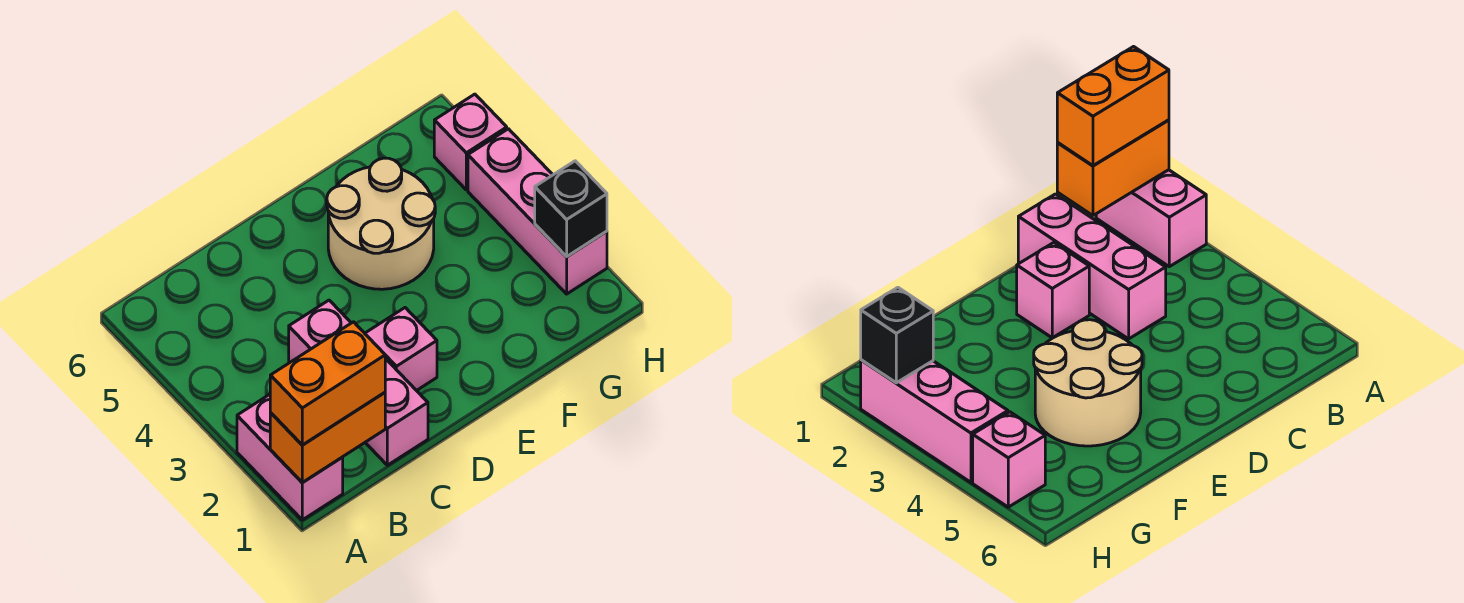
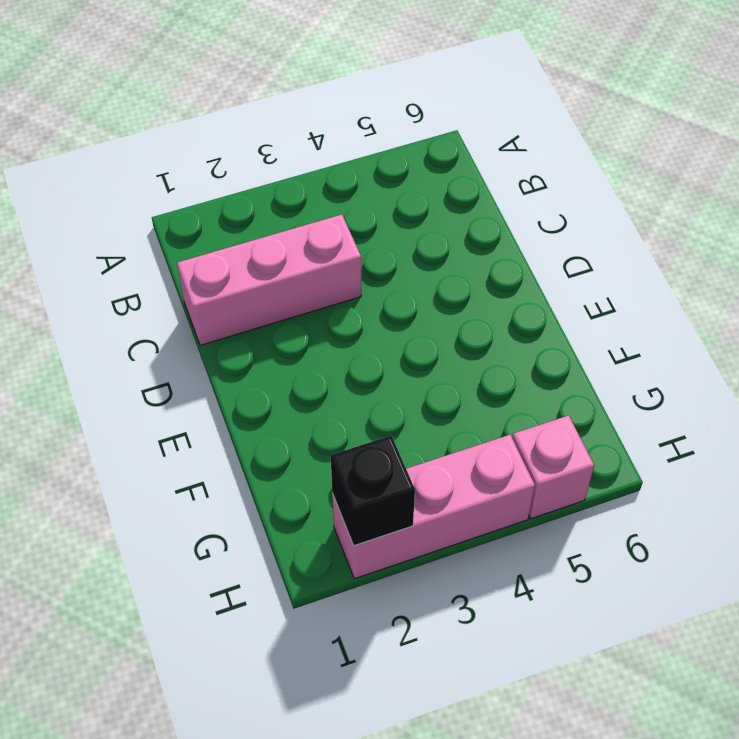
none -> pink 1x2 brick [237,394,343,520]
none -> pink 1x1 brick [365,308,437,391]

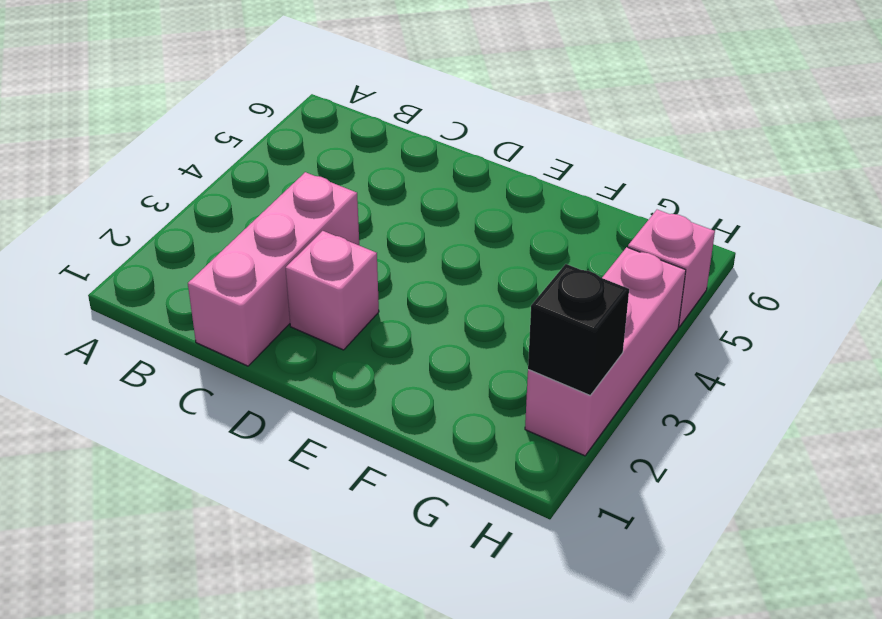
none -> pink 1x2 brick [237,394,343,520]
none -> tan 2x2 round brick [327,158,435,289]

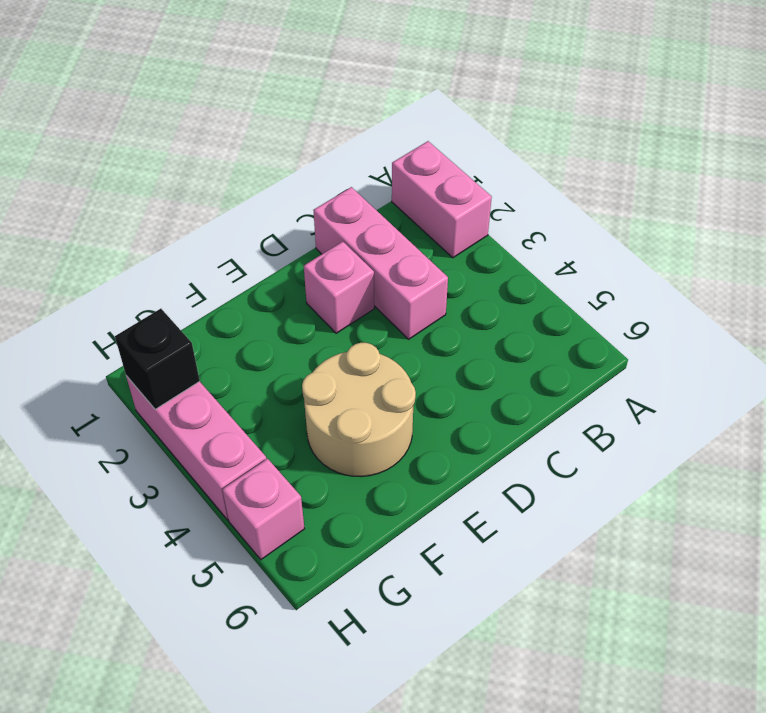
none -> orange 1x2 brick [270,392,385,483]
none -> orange 1x2 brick [270,322,385,445]

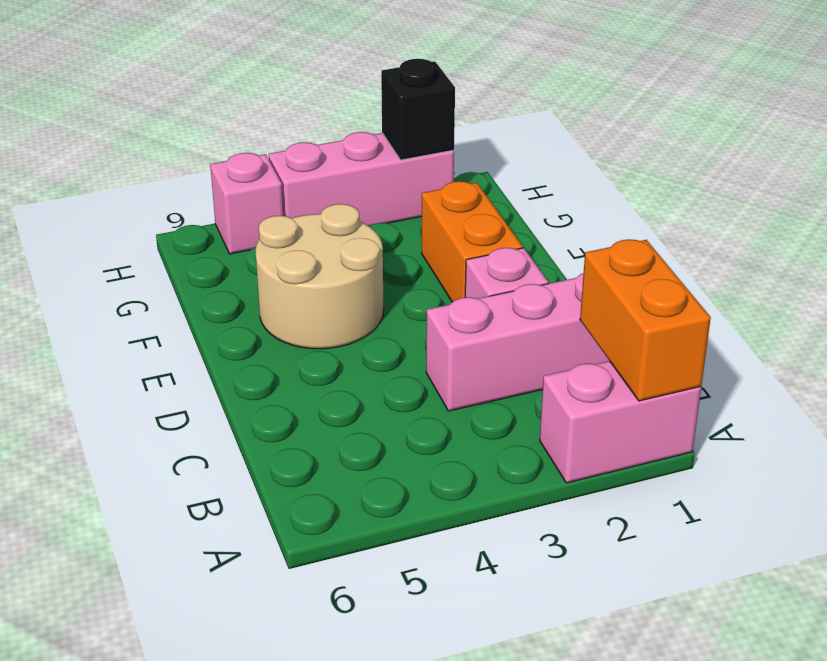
orange 1x2 brick [422,181,523,302] -> orange 1x2 brick moved to [270,322,385,445]

